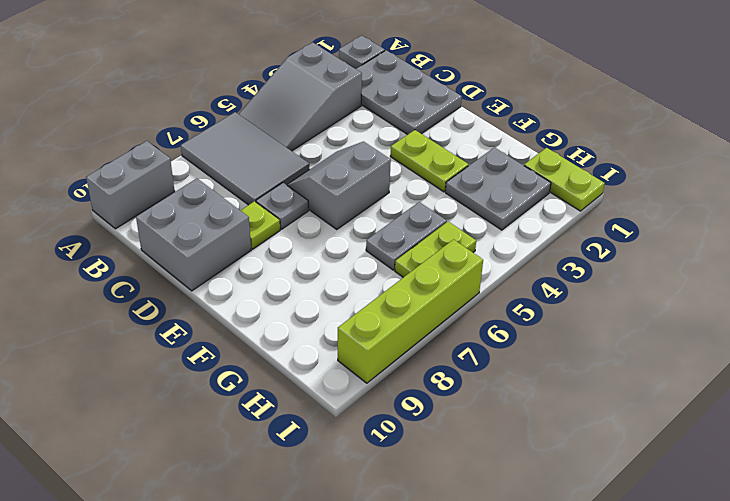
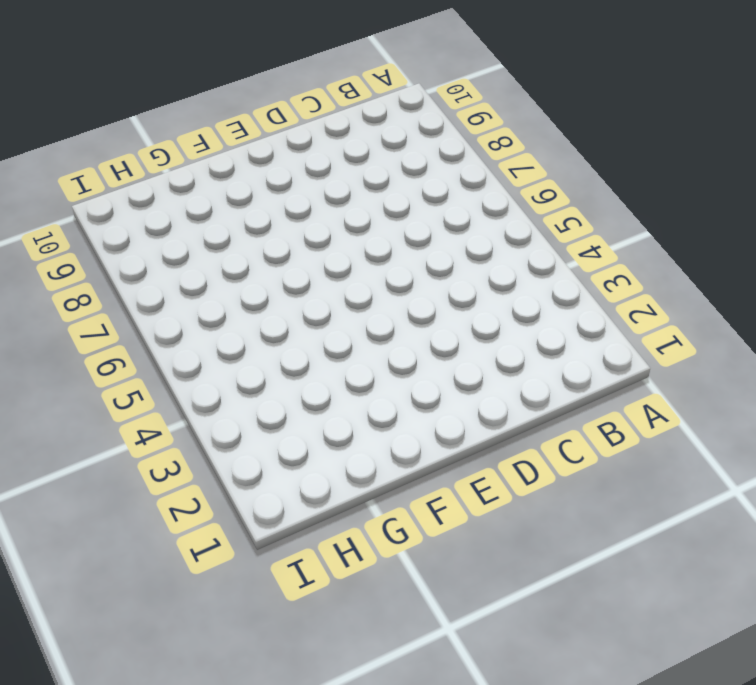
none -> grey 1x1 plate [339,35,385,69]
none -> grey 2x3 slope [239,42,362,151]
none -> grey 2x3 tile [181,112,309,205]

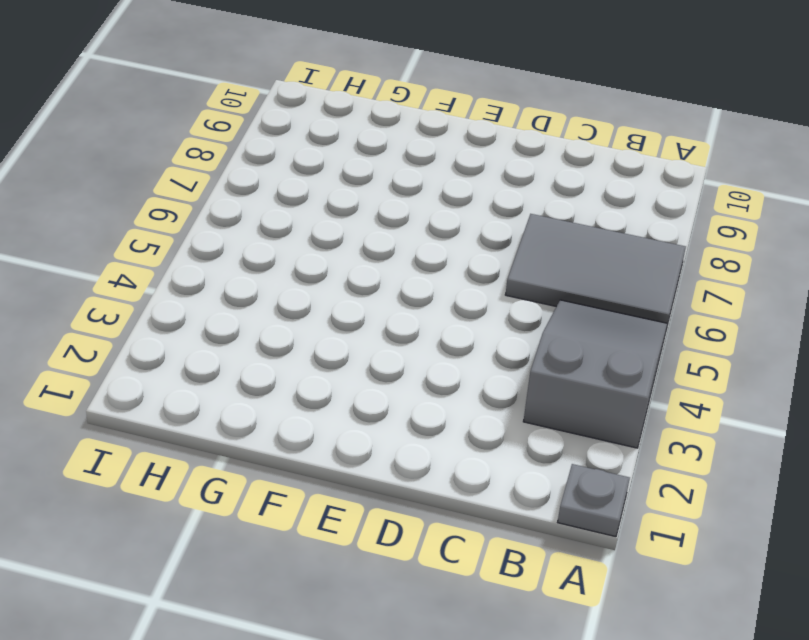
none -> grey 1x2 brick [86,141,175,229]
none -> grey 2x3 plate [356,50,462,134]
none -> grey 2x2 brick [136,179,251,291]

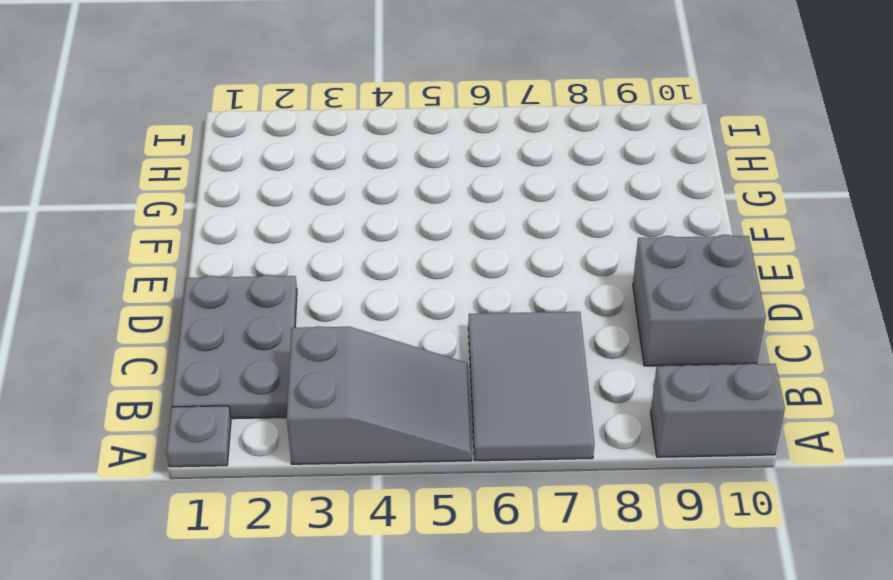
none -> grey 2x2 slope [287,142,391,229]
none -> grey 1x1 plate [256,183,308,229]
none -> lime 1x1 plate [241,201,280,249]

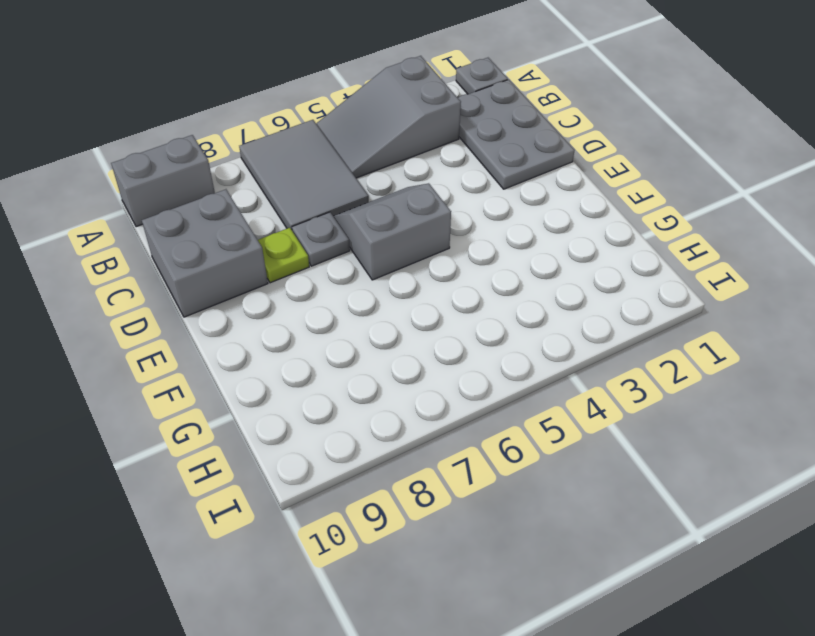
none -> lime 1x2 plate [390,130,469,192]
none -> grey 2x2 plate [445,147,551,230]
none -> grey 1x2 plate [366,202,447,270]

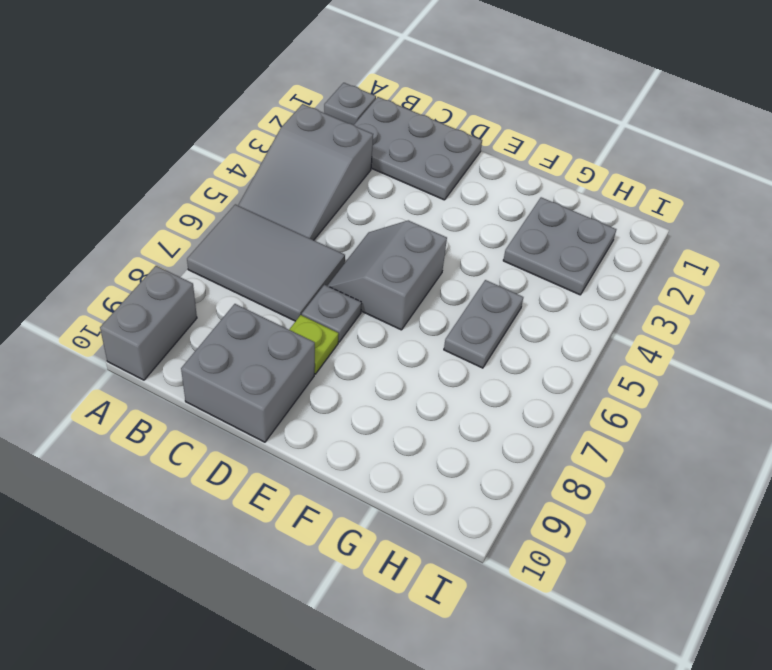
none -> lime 1x2 plate [390,130,469,192]
none -> lime 1x2 plate [524,148,605,211]
none -> lime 1x2 plate [395,222,476,277]

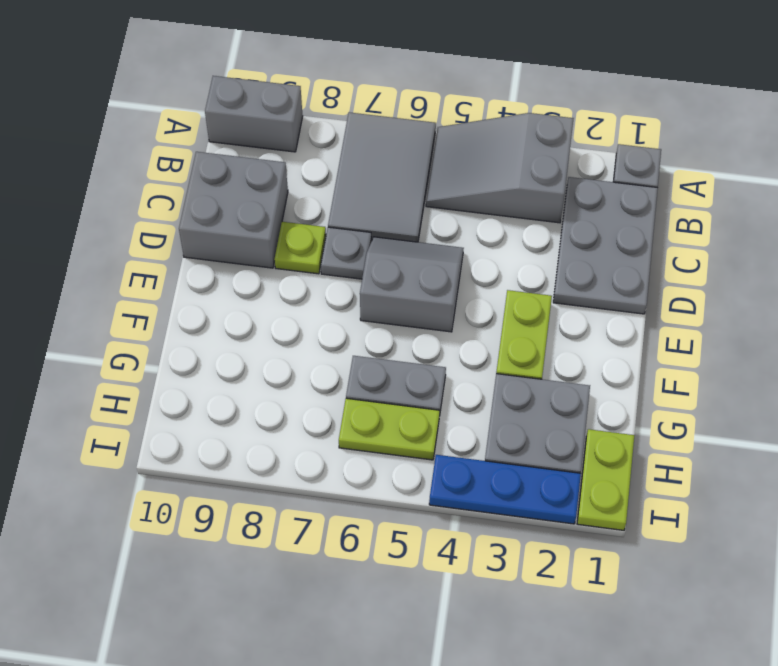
blue 1x3 plate [429,455,581,524] -> none
none -> lime 1x4 brick [338,240,483,383]

